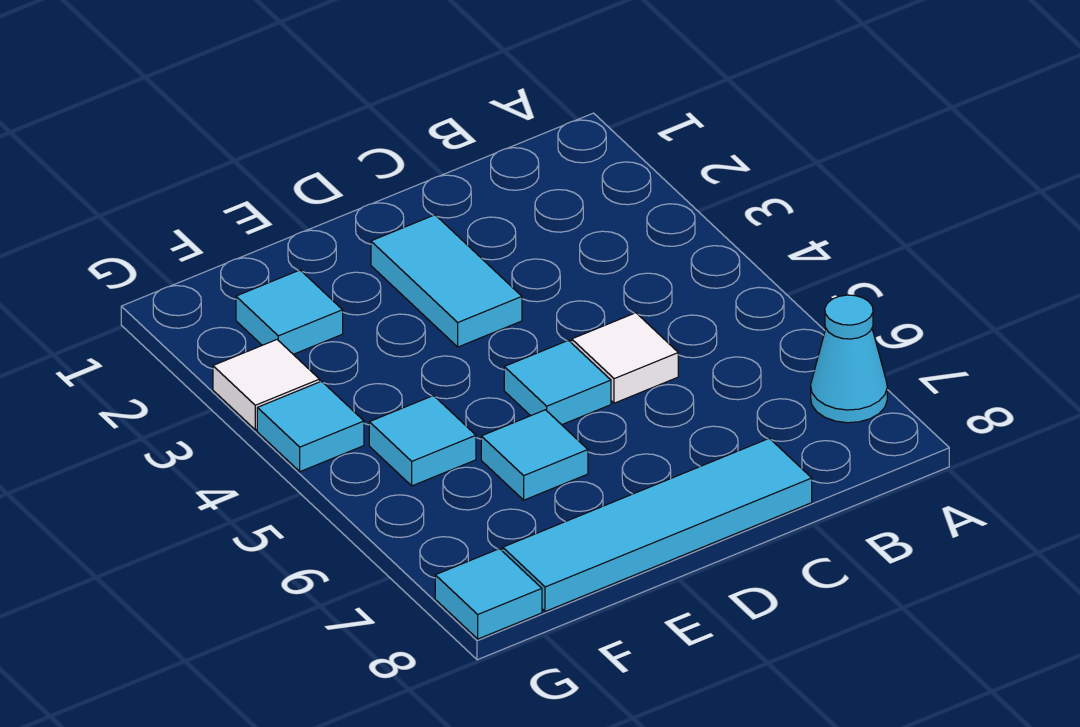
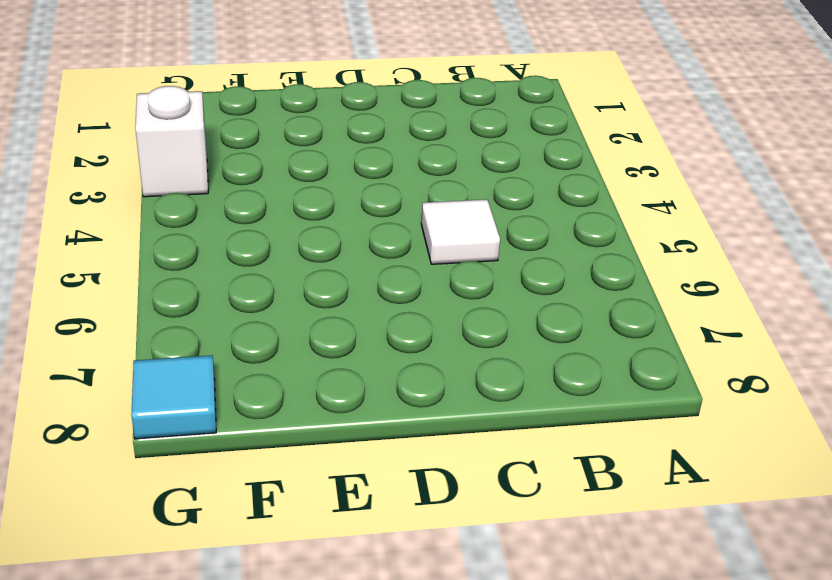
white 1x1 brick [135,86,208,197] -> white 1x1 tile [213,340,320,430]
none -> cyan 1x1 cone [811,295,887,423]
none -> cyan 1x4 tile [503,438,812,612]

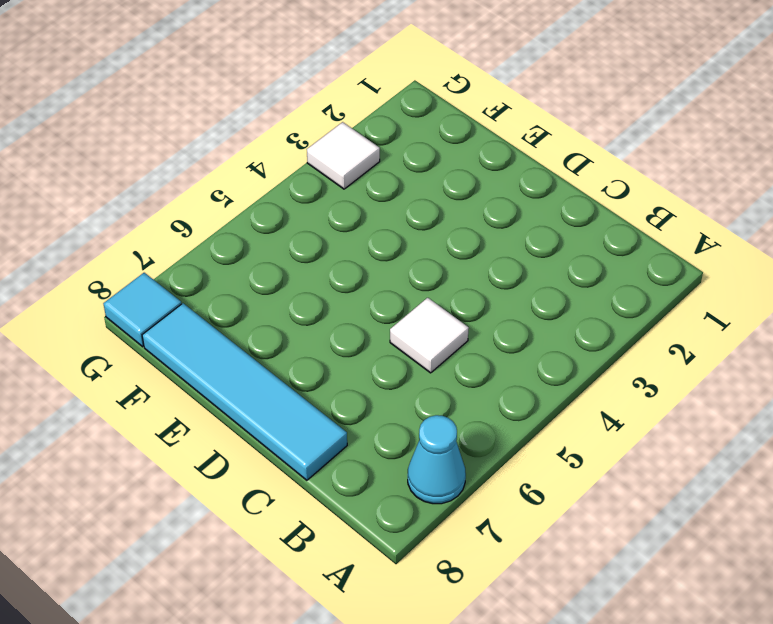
none -> cyan 1x2 tile [371,215,522,347]
none -> cyan 1x1 tile [504,340,611,425]

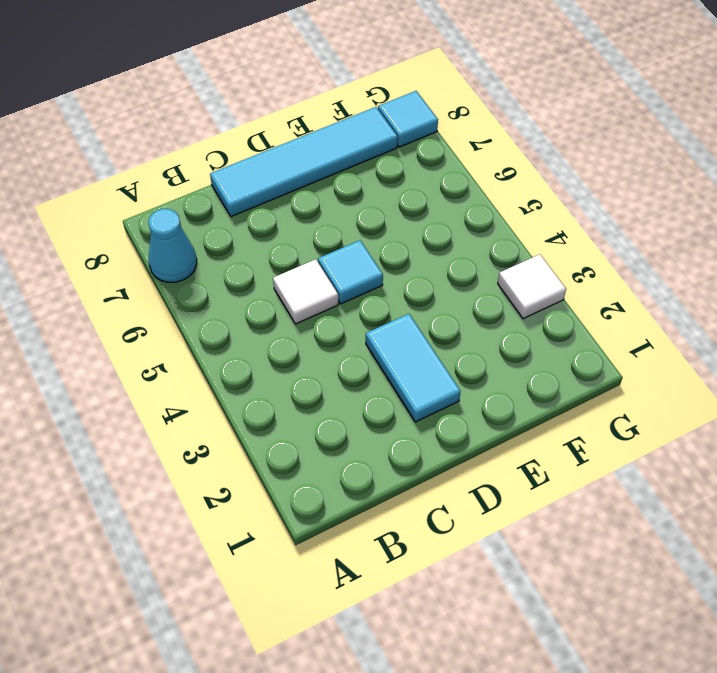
none -> cyan 1x1 tile [481,410,588,500]
none -> cyan 1x1 tile [236,270,343,354]

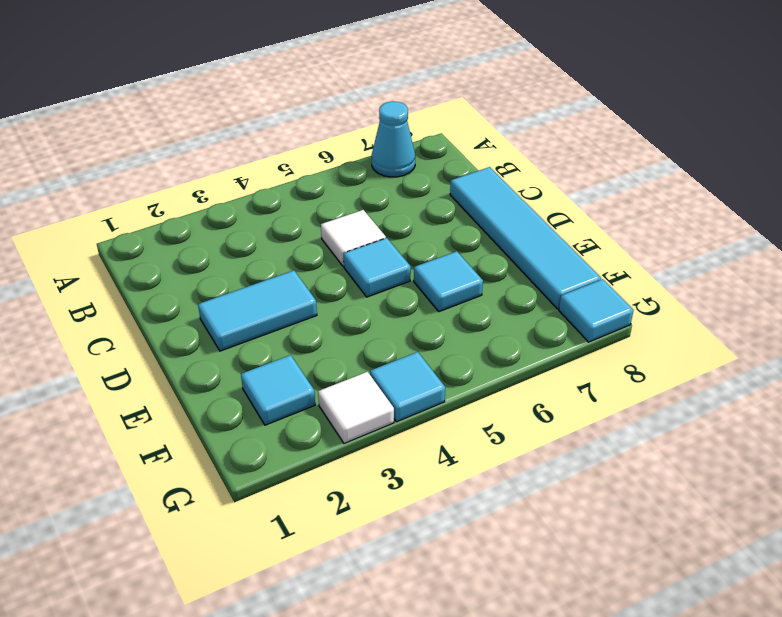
none -> cyan 1x1 tile [369,396,476,486]

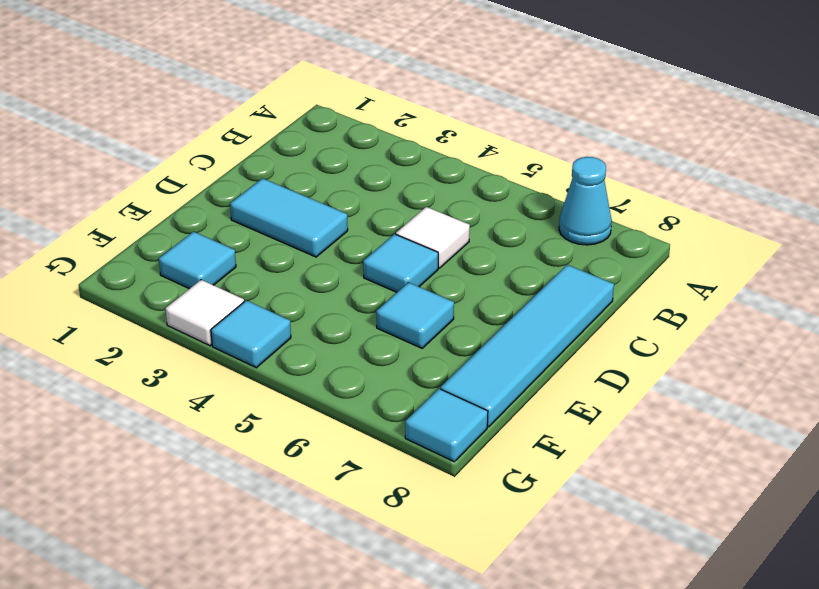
none -> cyan 1x1 tile [369,396,476,486]

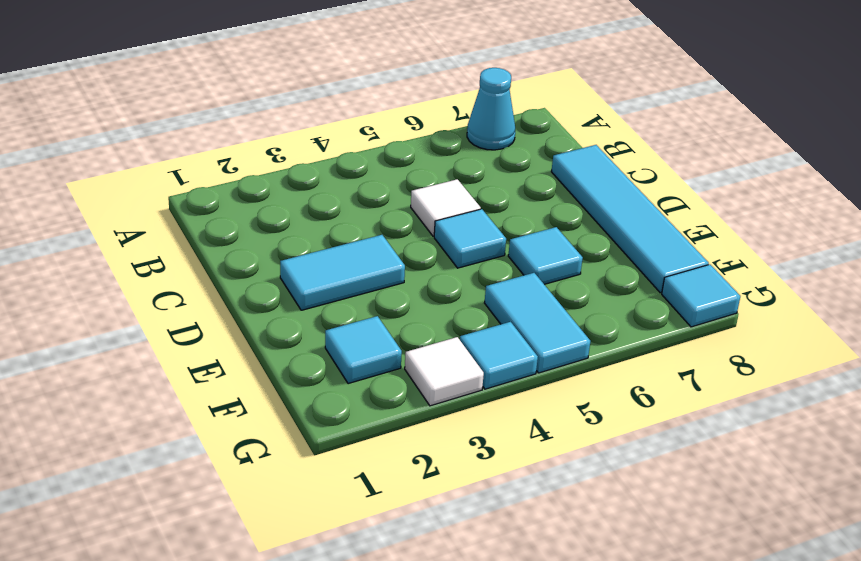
cyan 1x2 tile [485,273,591,373] -> cyan 1x1 tile [369,396,476,486]

